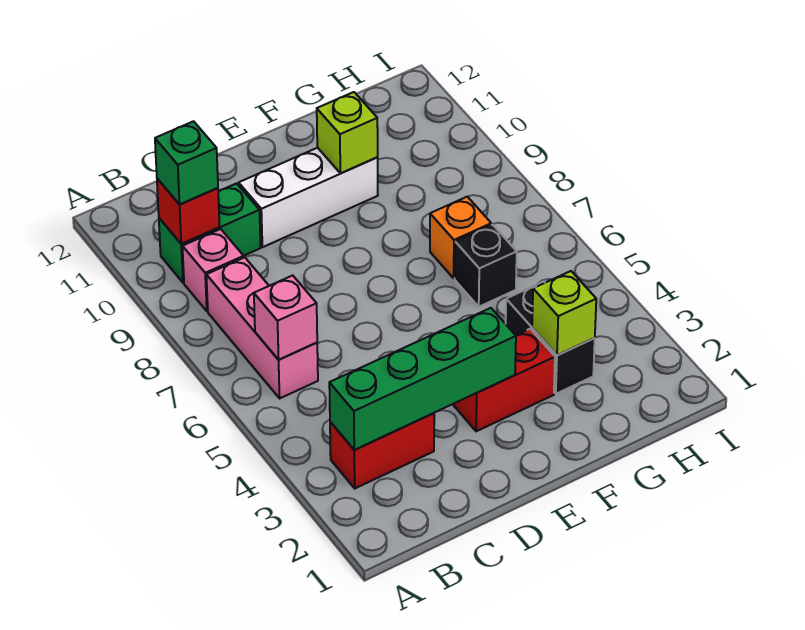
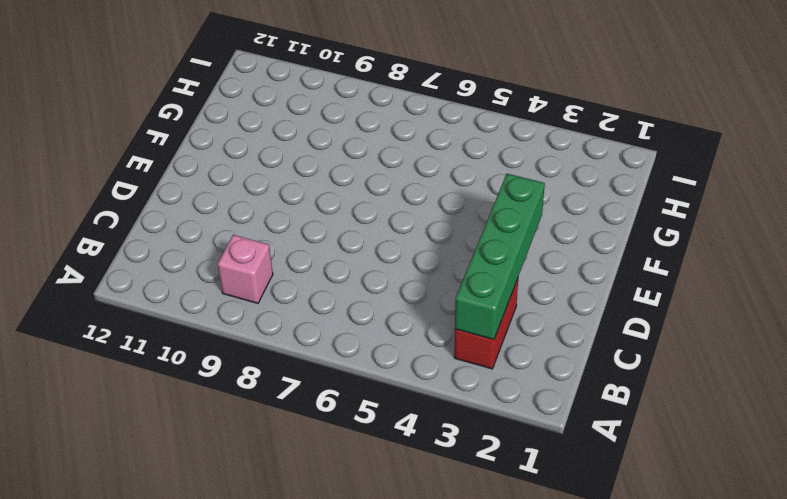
none -> pink 1x3 brick [206,257,318,398]
none -> green 1x2 brick [159,183,261,283]
none -> white 1x3 brick [239,148,378,247]

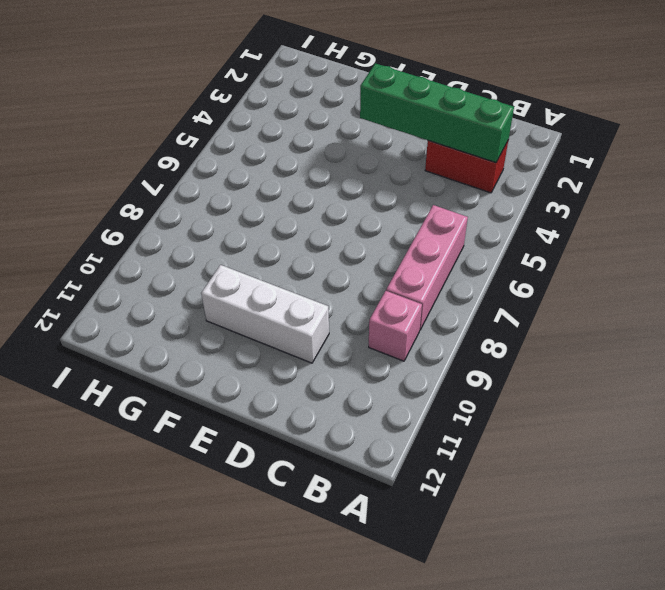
none -> green 1x2 brick [159,183,261,283]
none -> red 1x2 brick [453,329,555,431]
none -> black 1x2 brick [506,281,595,394]

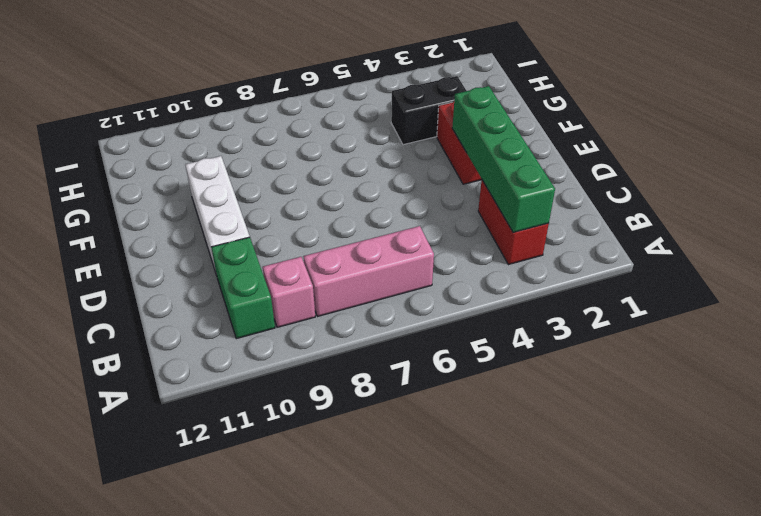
none -> black 1x1 brick [455,225,517,307]
none -> orange 1x1 brick [430,197,491,278]
none -> pink 1x1 brick [254,275,317,360]

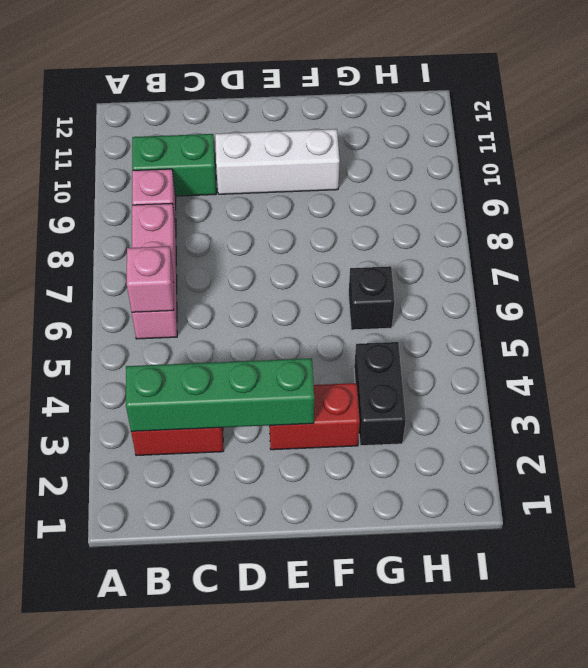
none -> orange 1x1 brick [430,197,491,278]
none -> red 1x1 brick [157,179,220,244]
none -> lime 1x1 brick [317,92,378,173]

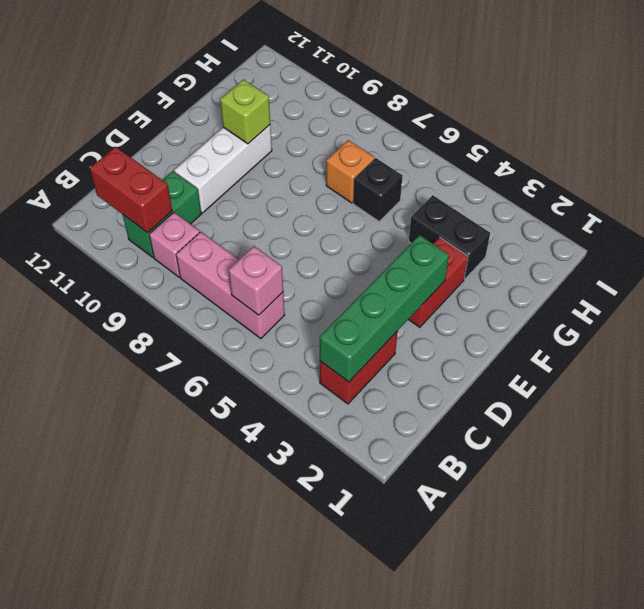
red 1x2 brick [90,147,172,233] -> red 1x1 brick [157,179,220,244]
none -> lime 1x1 brick [532,271,596,355]
none -> green 1x1 brick [155,121,218,204]

